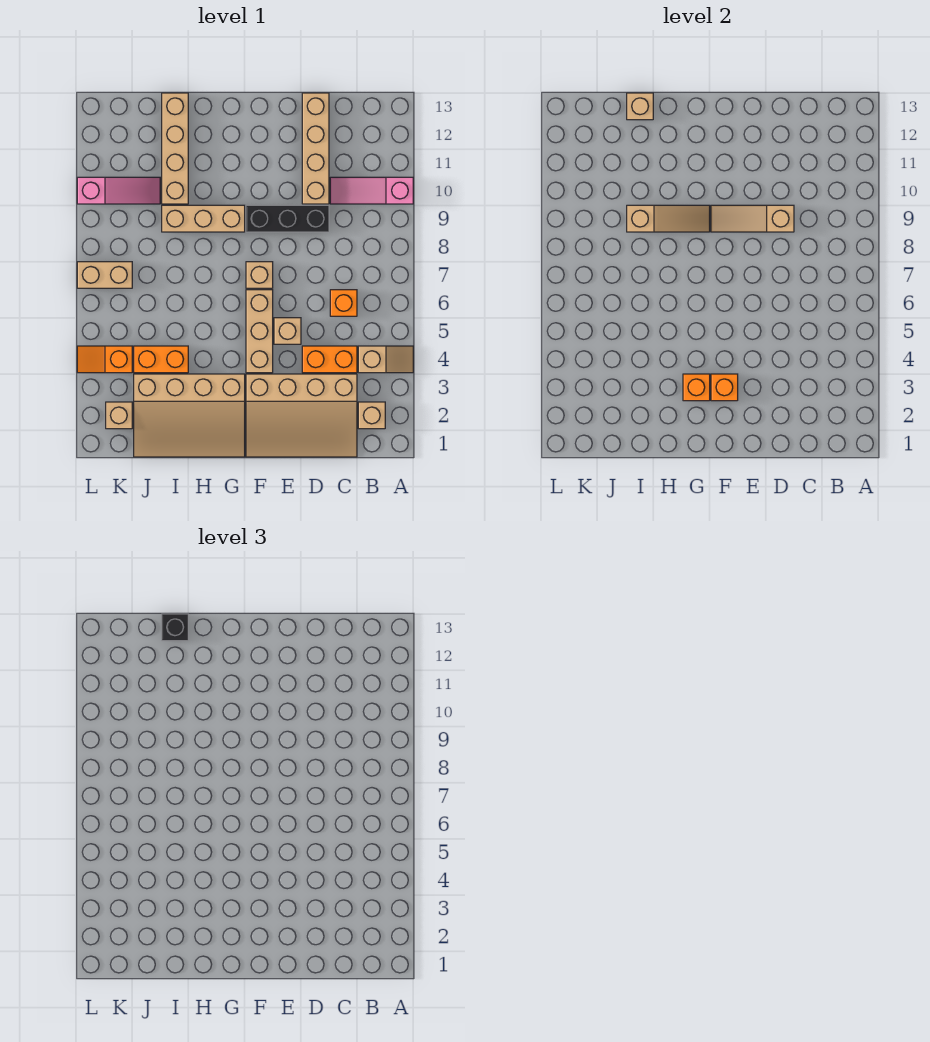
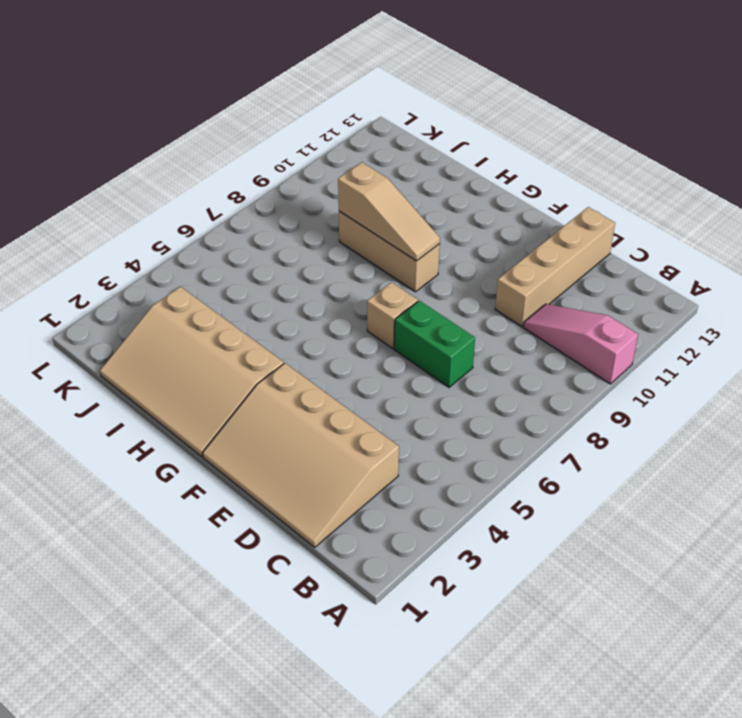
green 1x2 brick [394,301,475,387] -> none
none -> tan 1x2 slope [358,346,413,373]
none -> tan 1x1 brick [358,402,385,429]
none -> orange 1x2 brick [302,346,357,373]

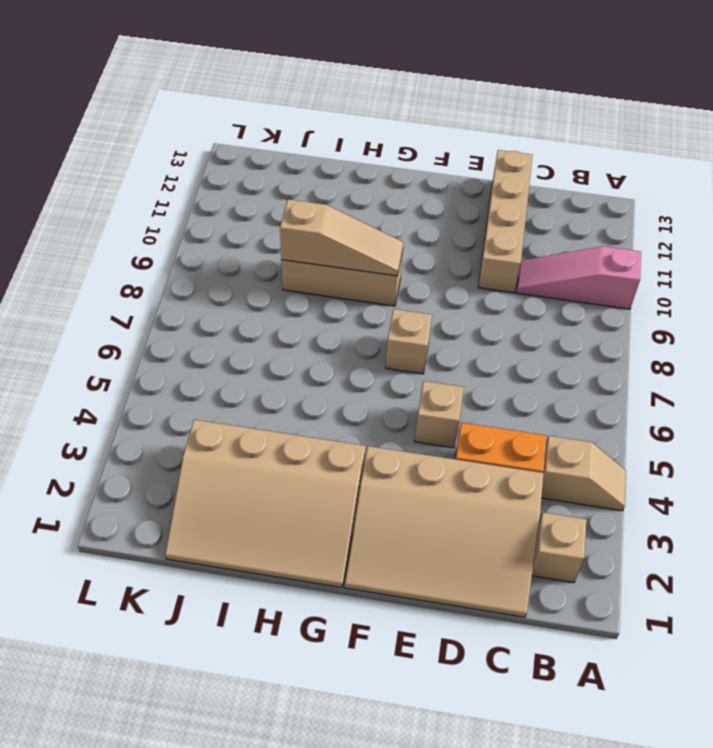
none -> orange 1x1 brick [330,290,357,316]
none -> black 1x3 brick [246,205,329,232]
none -> tan 1x3 brick [246,290,273,373]

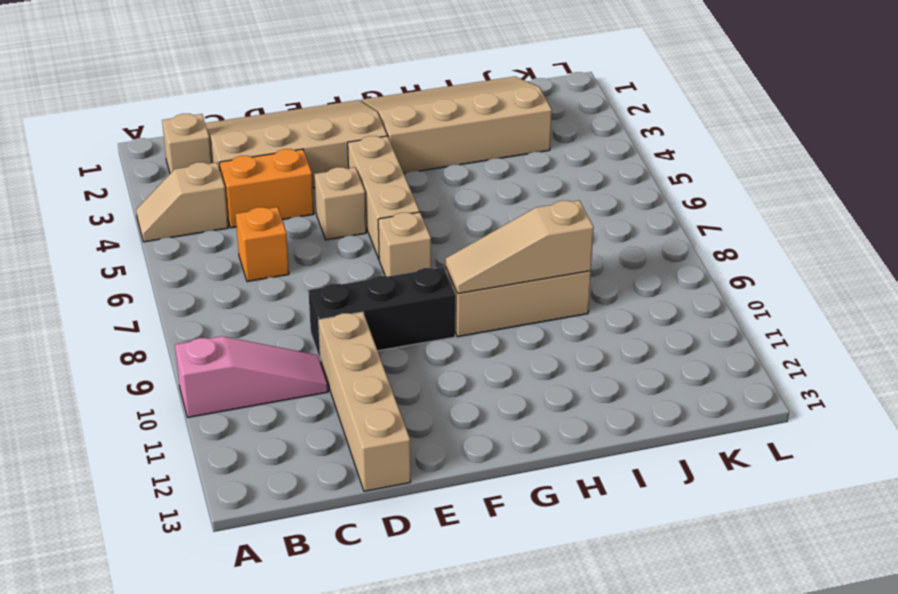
none -> orange 1x2 brick [134,346,188,373]
none -> tan 1x4 brick [162,93,188,204]
none -> pink 1x3 slope [77,177,160,204]

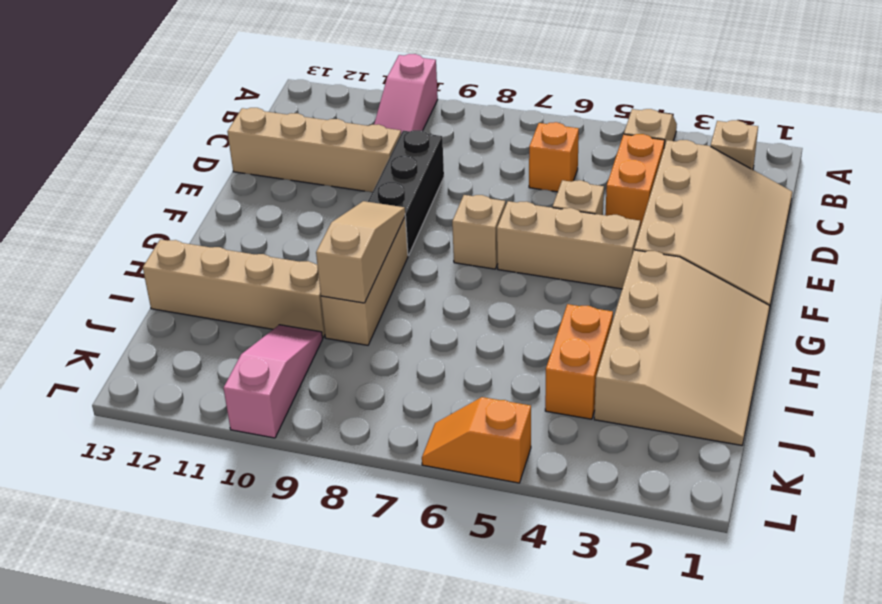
orange 1x2 slope [422,397,531,483] -> orange 1x2 slope turned to [77,346,132,373]
none -> tan 1x1 brick [106,402,132,429]
none -> tan 1x2 brick [77,262,132,288]
none -> tan 1x3 slope [711,205,794,232]

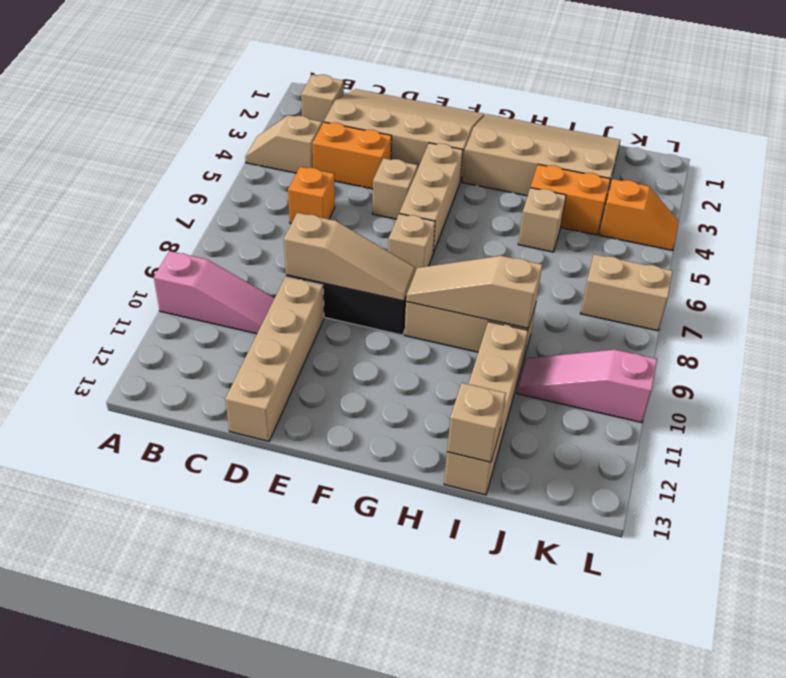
tan 1x1 brick [518,188,566,252] -> tan 1x1 brick moved to [106,402,132,429]
none -> orange 1x1 brick [711,374,738,401]
none -> orange 1x1 brick [683,374,710,401]
none -> black 1x1 brick [162,614,188,641]

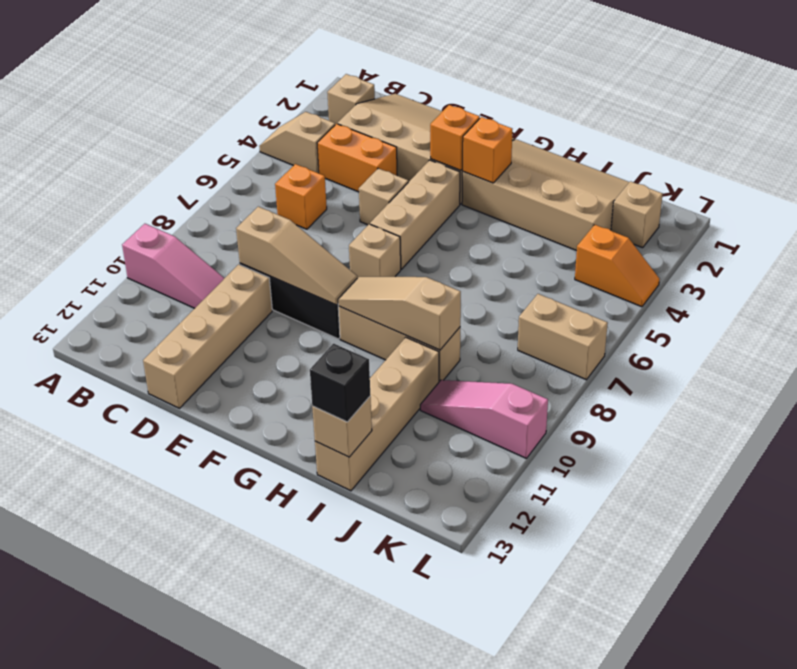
none -> orange 1x2 brick [134,346,188,373]

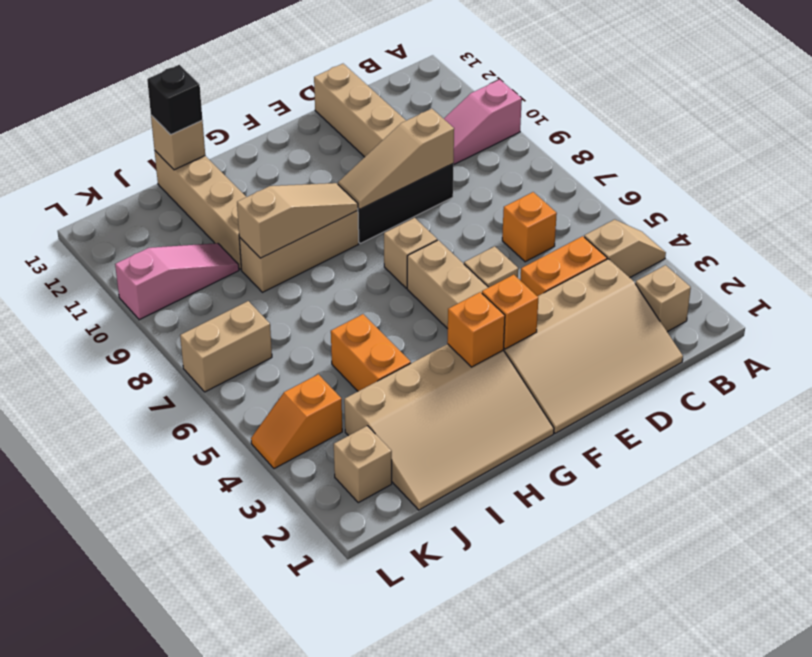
orange 1x2 brick [331,314,411,391] -> orange 1x2 brick turned to [134,346,188,373]

